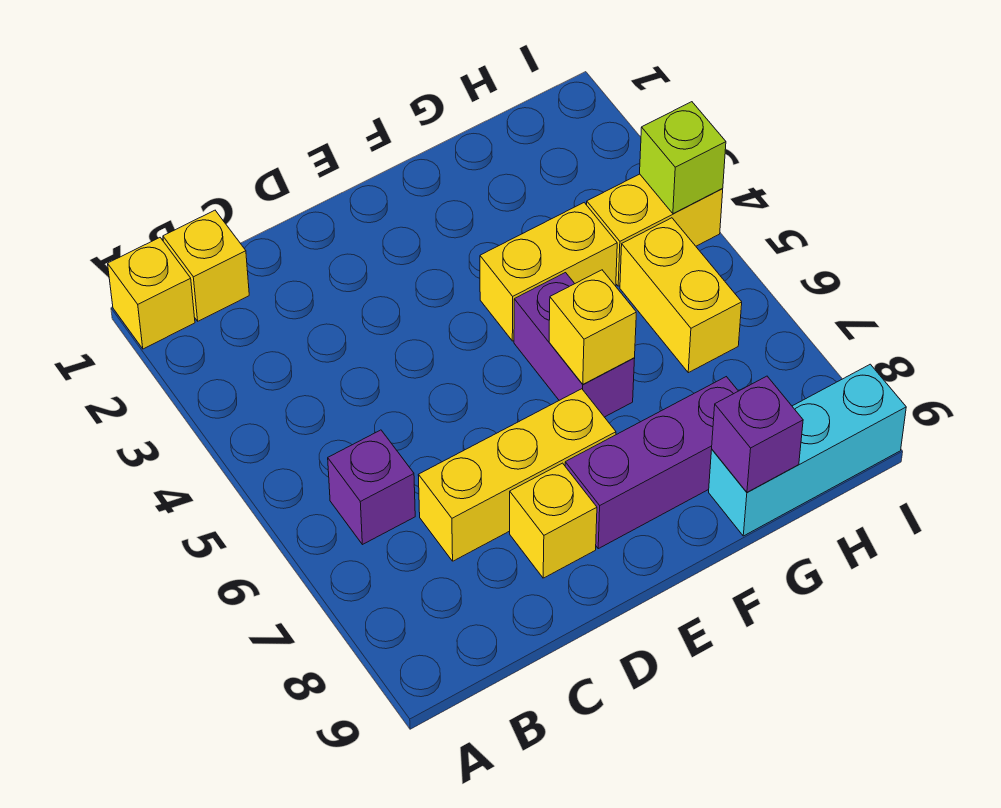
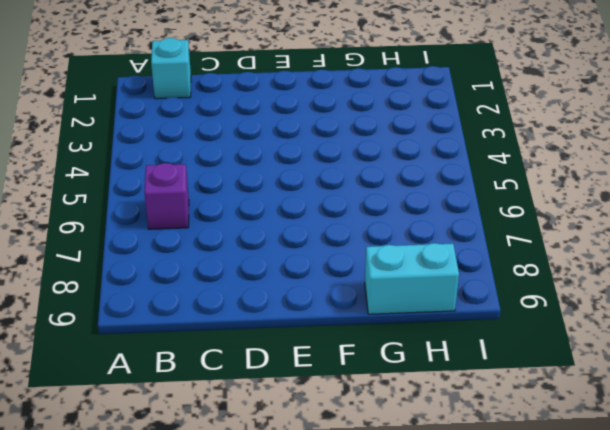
cyan 1x1 brick [151,38,191,99] -> yellow 1x1 brick [163,210,249,321]
cyan 1x2 brick [365,243,459,314] -> cyan 1x3 brick [709,364,906,536]
none -> yellow 1x1 brick [108,238,195,349]
none -> yellow 1x3 brick [418,389,616,561]
none -> yellow 1x1 brick [510,463,597,578]

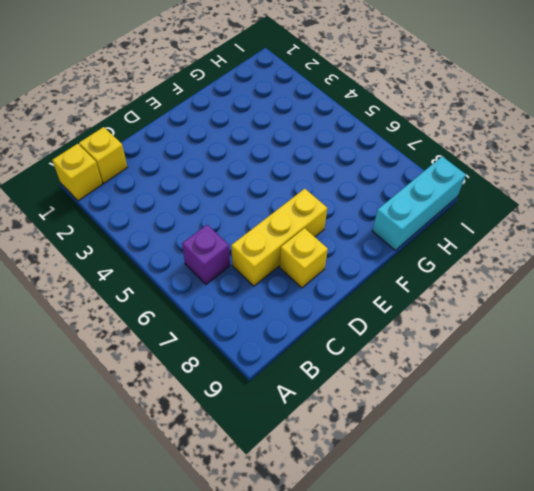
none -> purple 1x3 brick [565,377,738,549]
none -> yellow 1x2 brick [480,203,617,341]
none -> purple 1x2 brick [514,273,635,417]

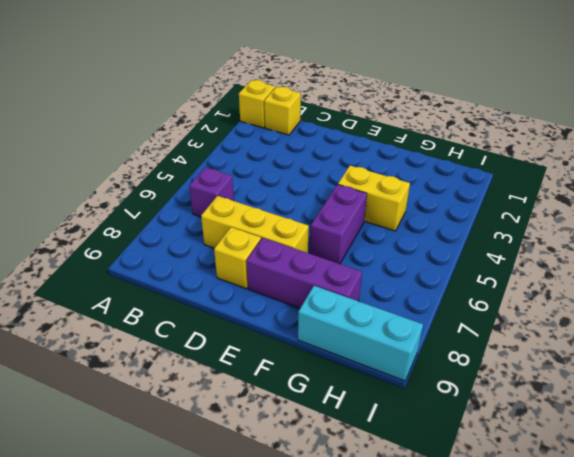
none -> yellow 1x2 brick [587,174,723,286]
none -> yellow 1x2 brick [620,218,742,373]
none -> yellow 1x1 brick [549,270,636,384]

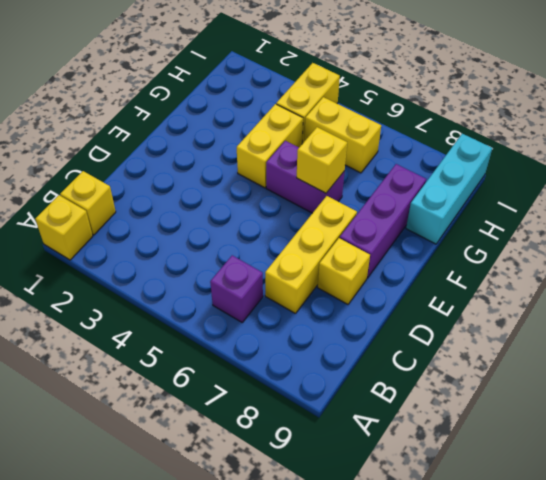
none -> purple 1x1 brick [712,376,803,492]
none -> lime 1x1 brick [640,102,726,214]

